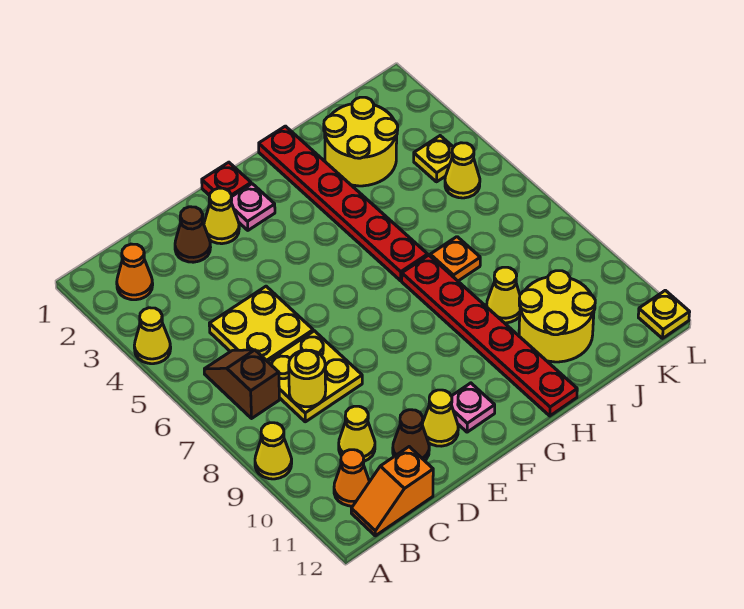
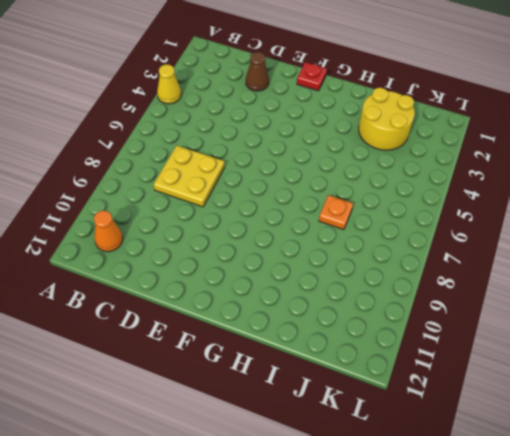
none -> yellow 1x1 cone [255,423,292,479]
none -> orange 1x1 cone [117,244,153,300]
none -> brown 1x2 slope [204,350,279,418]

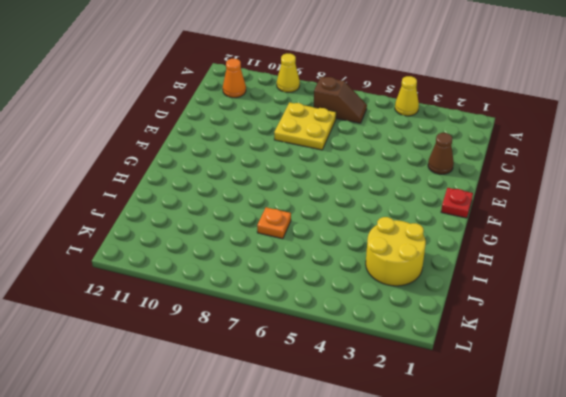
none -> orange 1x1 cone [117,244,153,300]
none -> orange 1x2 slope [351,447,433,536]
none -> yellow 2x2 plate [209,286,313,362]

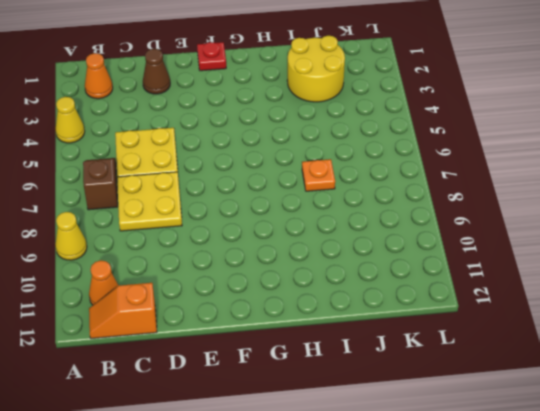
none -> yellow 1x1 cone [339,406,375,461]
none -> brown 1x1 cone [393,410,429,461]
none -> yellow 1x1 cone [204,188,239,244]

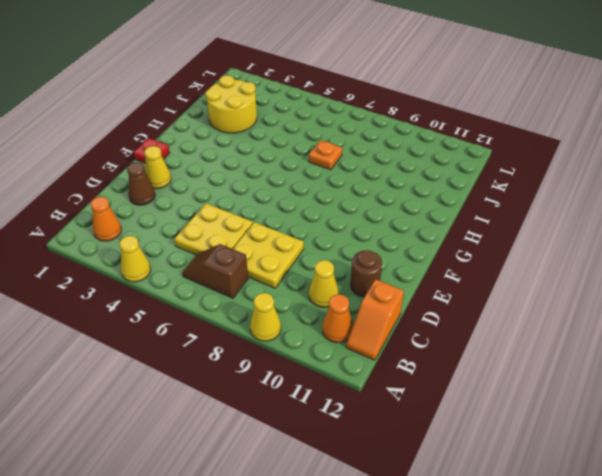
brown 1x1 round brick [350,250,382,297] -> brown 1x1 cone [393,410,429,461]
none -> yellow 1x1 cone [422,390,458,446]
none -> pink 1x1 plate [231,184,275,230]
none -> pink 1x1 plate [452,383,495,432]

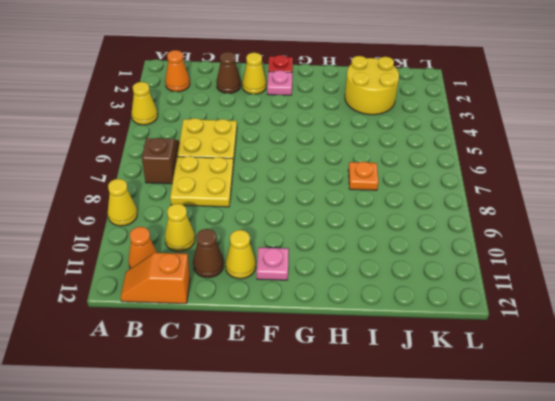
none -> red 1x6 plate [259,126,428,281]
none -> red 1x6 plate [402,255,577,416]
none -> yellow 1x1 cone [487,267,520,323]

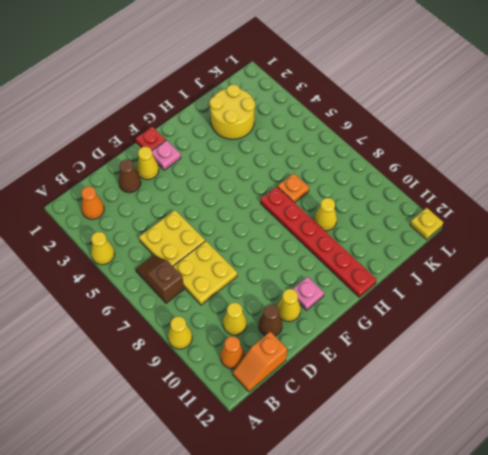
none -> red 1x6 plate [259,126,428,281]
none -> yellow 2x2 round brick [519,271,595,362]
none -> yellow 1x1 plate [414,136,453,182]

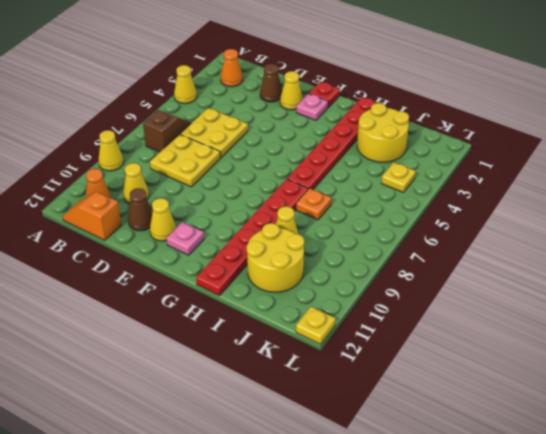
none -> yellow 1x1 cone [445,143,480,198]
none -> yellow 1x1 round brick [289,350,326,407]

